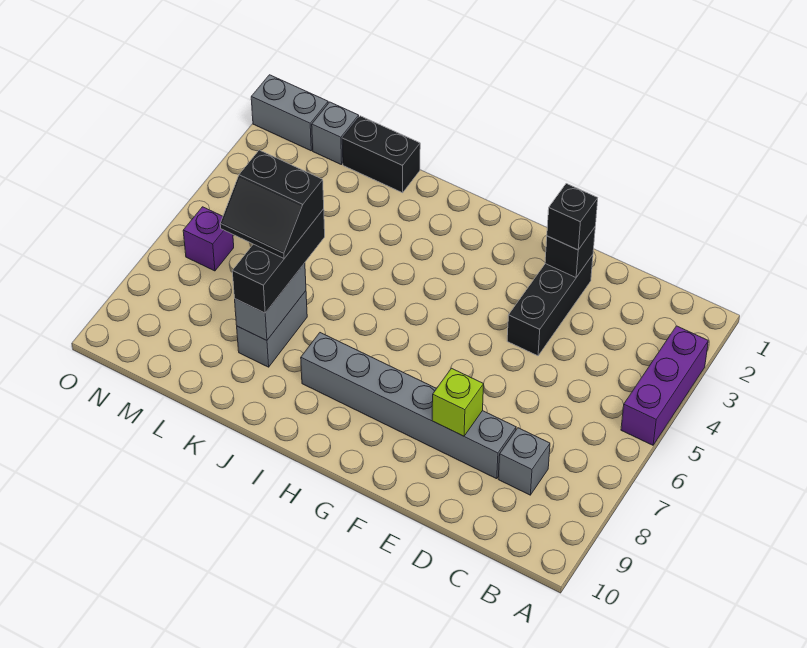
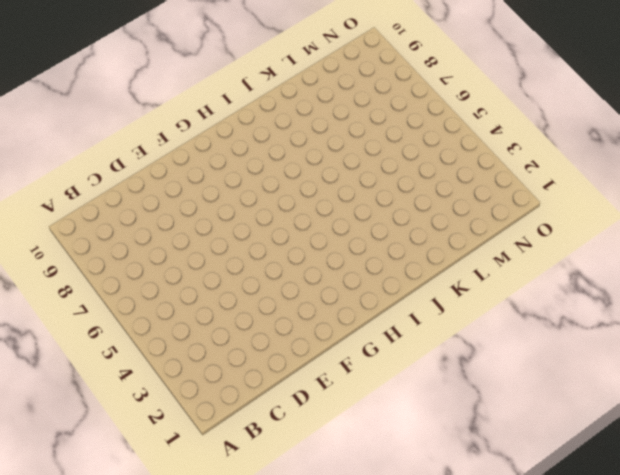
none -> purple 1x3 brick [621,326,708,445]
none -> grey 1x1 brick [498,428,550,495]
none -> grey 1x6 brick [301,333,516,479]

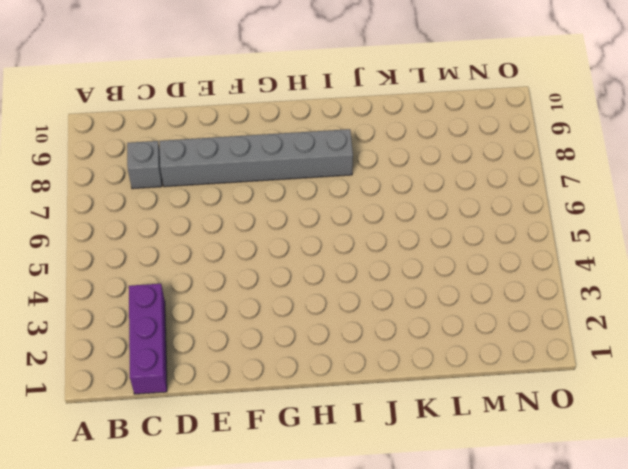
purple 1x3 brick [129,284,167,394] -> purple 1x3 brick moved to [621,326,708,445]
none -> black 1x3 brick [507,255,593,356]
none -> black 1x2 brick [342,116,420,193]
none -> grey 1x2 brick [237,291,307,367]

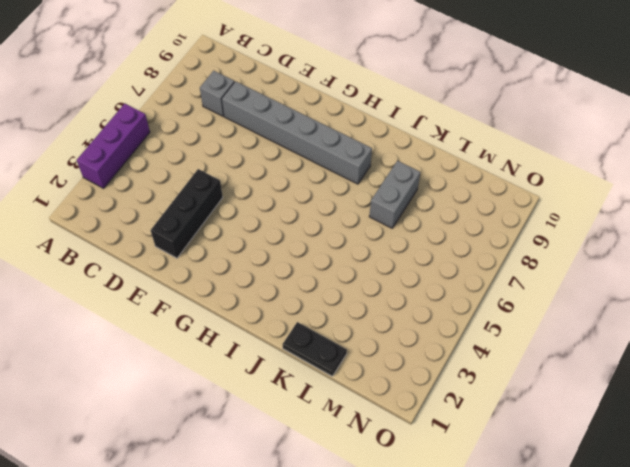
black 1x2 plate [282,322,347,376] -> black 1x2 brick [342,116,420,193]
none -> grey 1x1 brick [312,102,359,165]
none -> grey 1x2 brick [251,75,328,151]
none -> purple 1x1 brick [183,207,234,271]

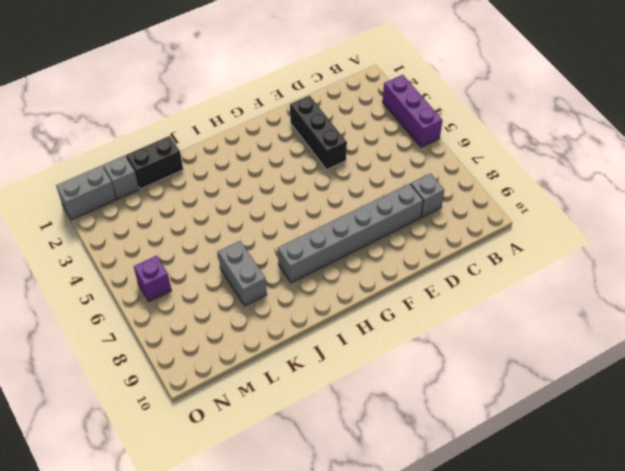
none -> black 1x1 brick [545,227,595,277]
none -> lime 1x1 brick [432,368,484,436]
none -> grey 1x2 brick [235,263,306,341]

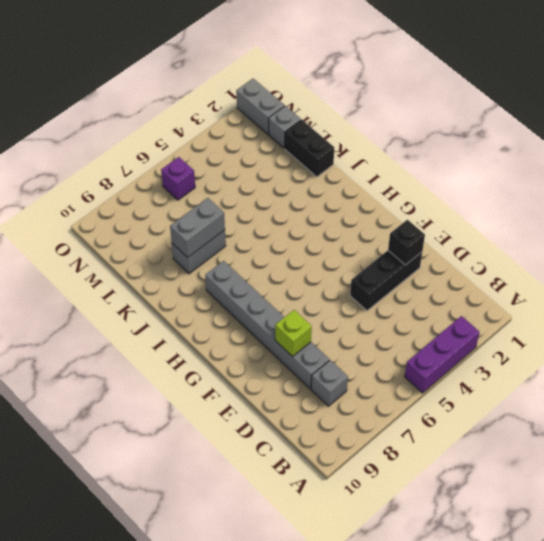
none -> black 1x1 brick [547,184,598,250]
none -> black 1x3 brick [232,209,325,313]
none -> black 2x2 slope [220,150,324,258]

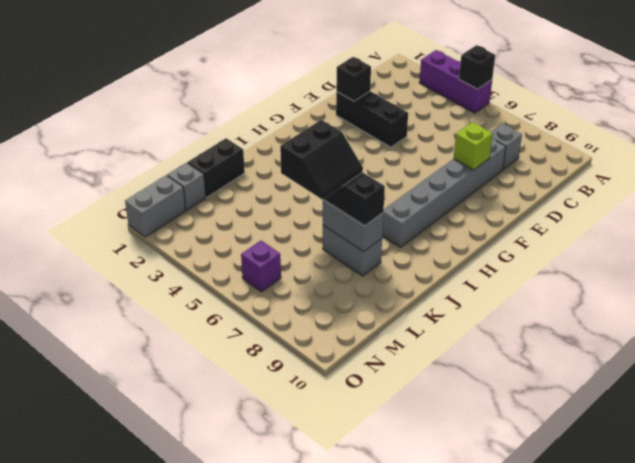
black 1x1 brick [459,45,495,89] -> black 1x1 brick moved to [547,184,598,250]

